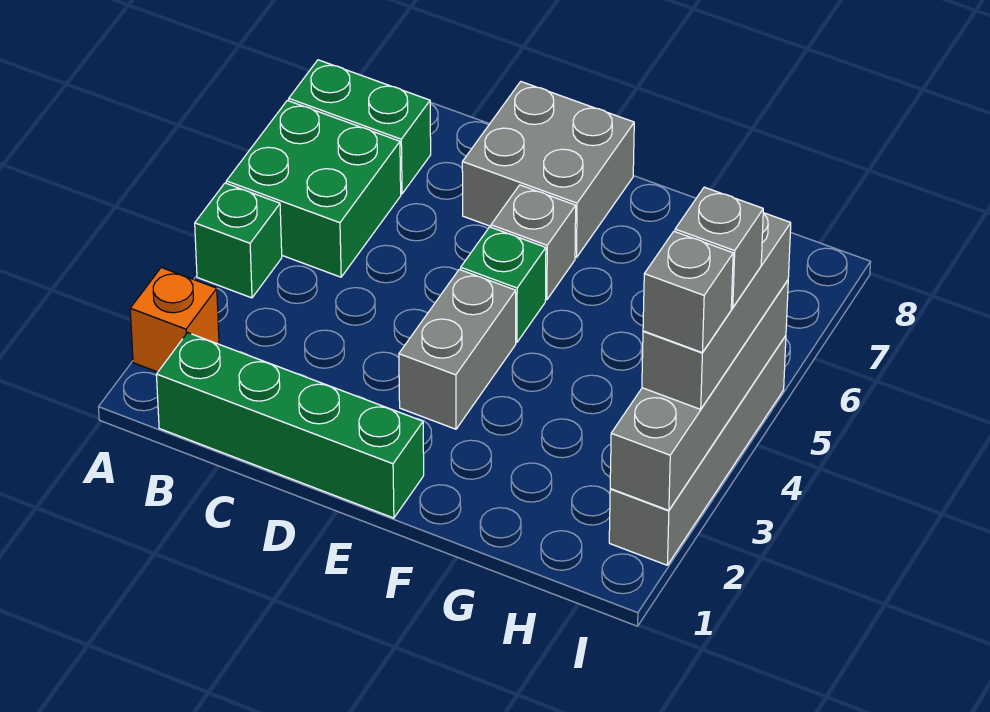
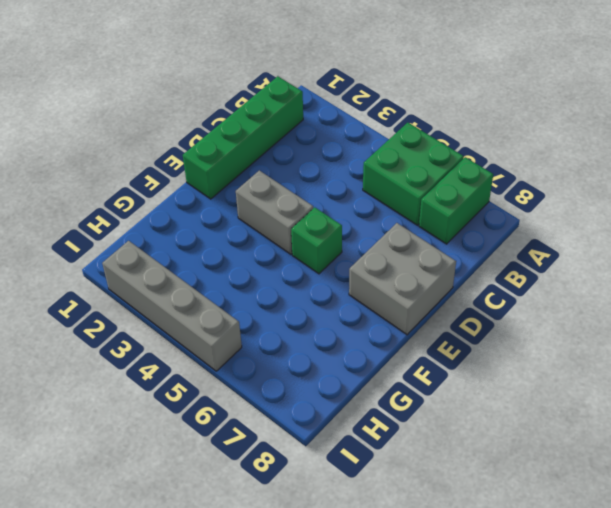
none -> orange 1x1 brick [130,268,219,372]
none -> green 1x1 brick [195,183,282,298]
none -> grey 1x1 brick [491,185,576,300]

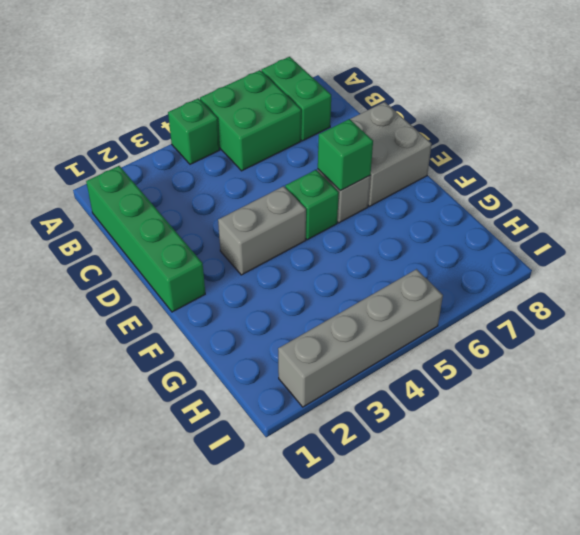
green 1x1 brick [318,119,373,191] -> none
none -> orange 1x1 brick [130,268,219,372]
none -> grey 1x4 brick [610,280,788,510]
none -> grey 1x3 brick [642,213,791,409]

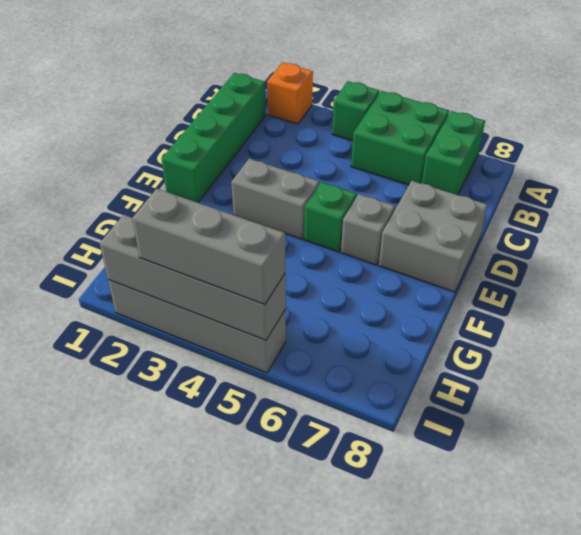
none -> grey 1x1 brick [643,232,733,353]
none -> grey 1x1 brick [675,187,763,308]

